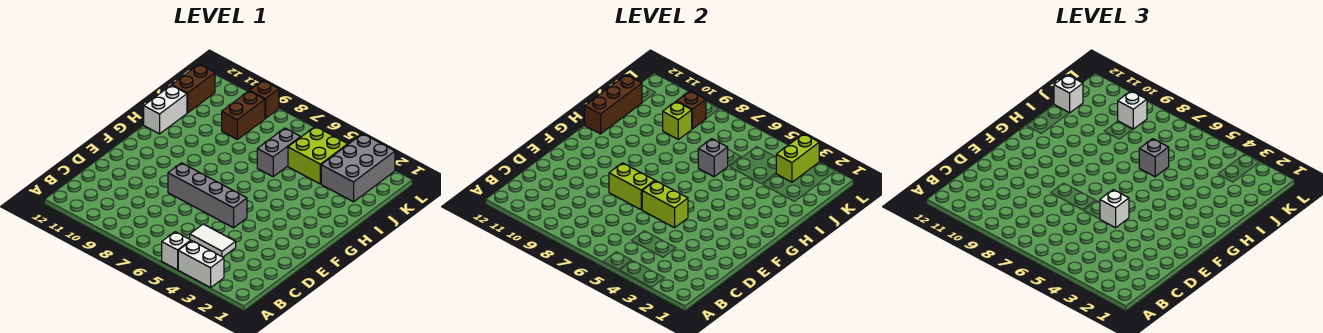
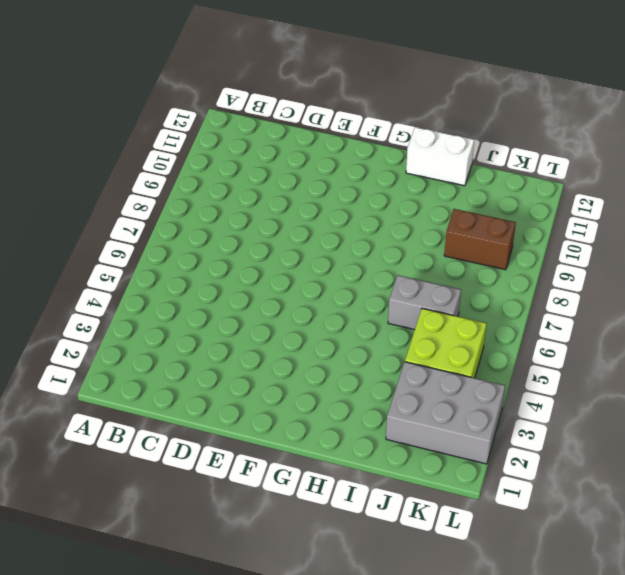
none -> white 1x2 brick [178,241,224,288]
none -> white 1x1 brick [162,232,191,270]
none -> white 1x2 tile [190,224,236,257]

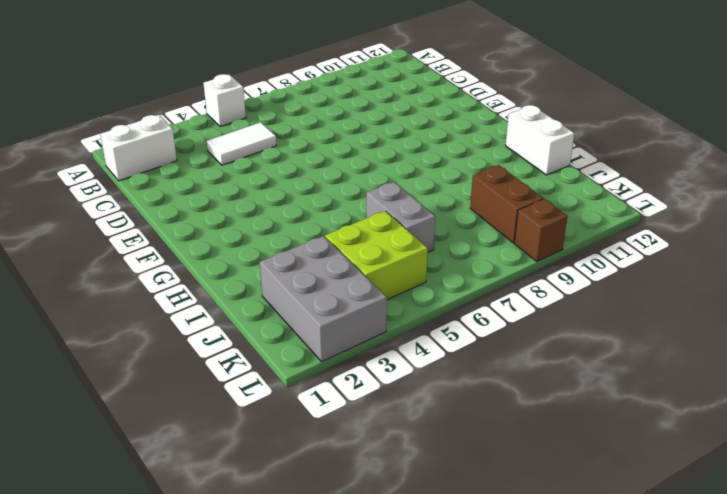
white 1x2 brick [100,115,177,181] -> white 1x2 brick moved to [178,241,224,288]
none -> grey 1x4 brick [168,163,247,228]
none -> brown 1x2 brick [172,64,215,113]
none -> lime 1x2 brick [642,181,688,228]

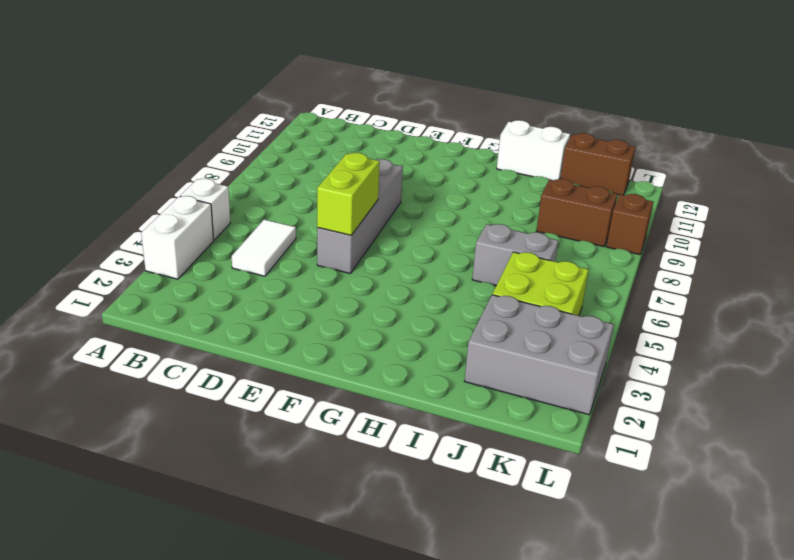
none -> lime 1x2 brick [609,163,655,210]
none -> brown 1x3 brick [585,75,642,134]
none -> grey 1x1 brick [698,139,728,177]

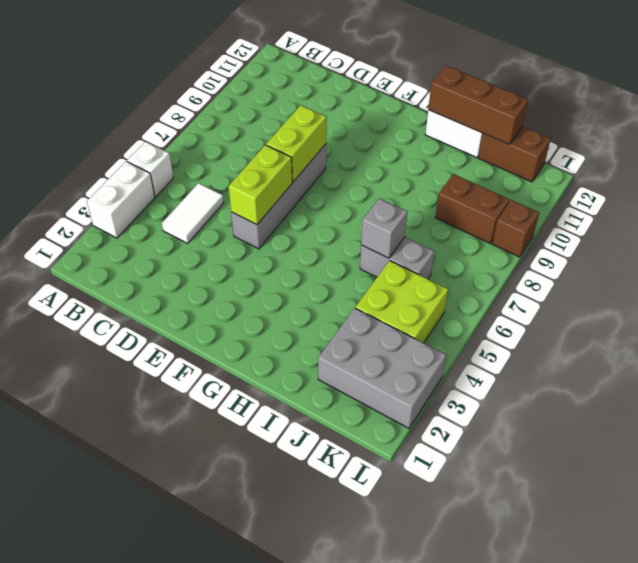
none -> lime 1x1 brick [663,101,692,139]
none -> lime 1x2 brick [776,134,819,182]
none -> brown 1x1 brick [677,91,706,129]

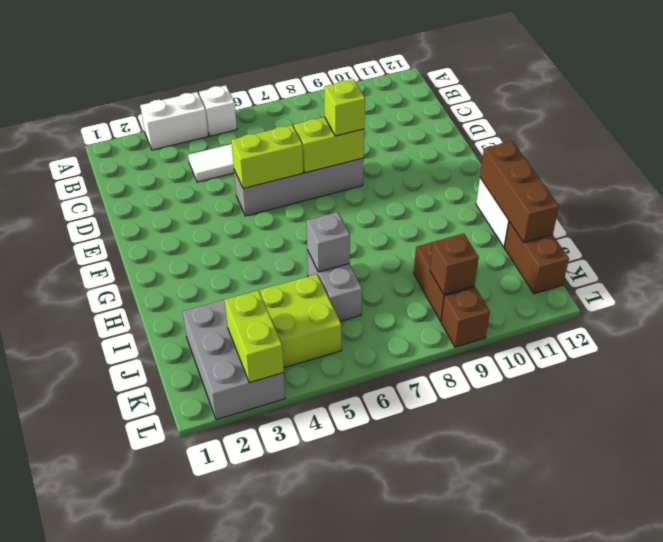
lime 1x1 brick [324,80,365,136] -> lime 1x1 brick moved to [663,101,692,139]
none -> white 1x1 brick [1100,190,1129,228]
none -> grey 1x1 brick [1139,139,1169,177]
none -> white 1x1 brick [1054,75,1083,113]

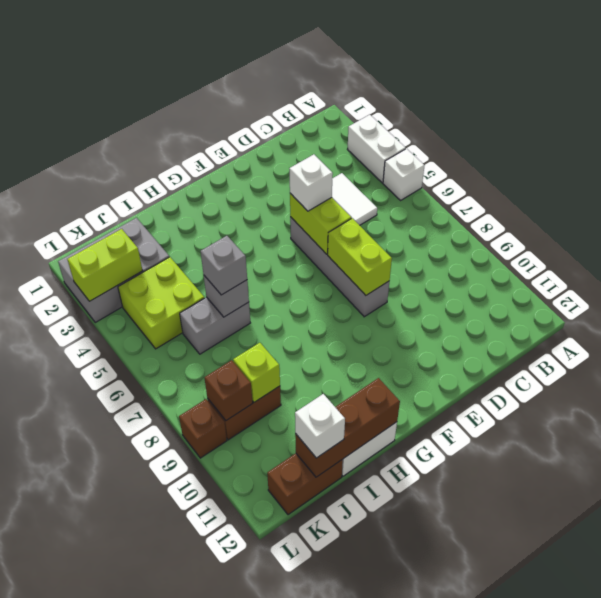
none -> white 1x1 brick [1118,91,1147,129]

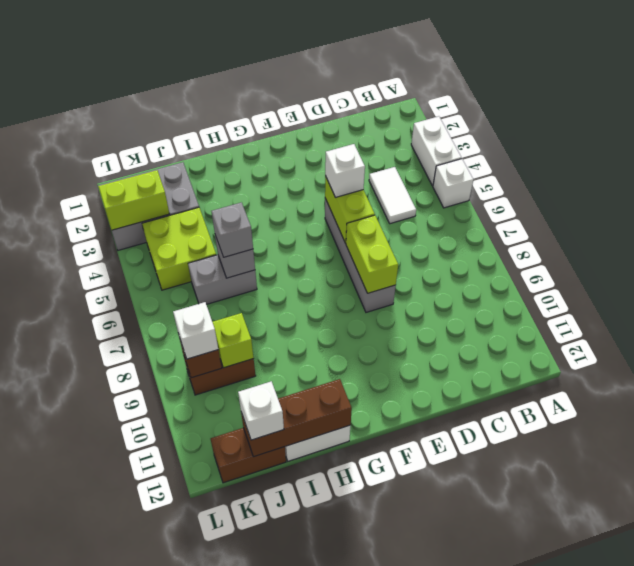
none -> brown 1x1 brick [250,80,279,119]

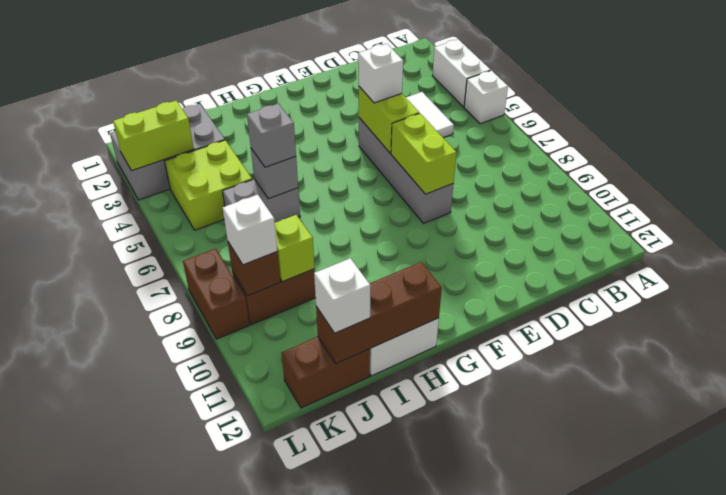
brown 1x2 brick [183,249,249,339] -> brown 1x1 brick [250,80,279,119]

